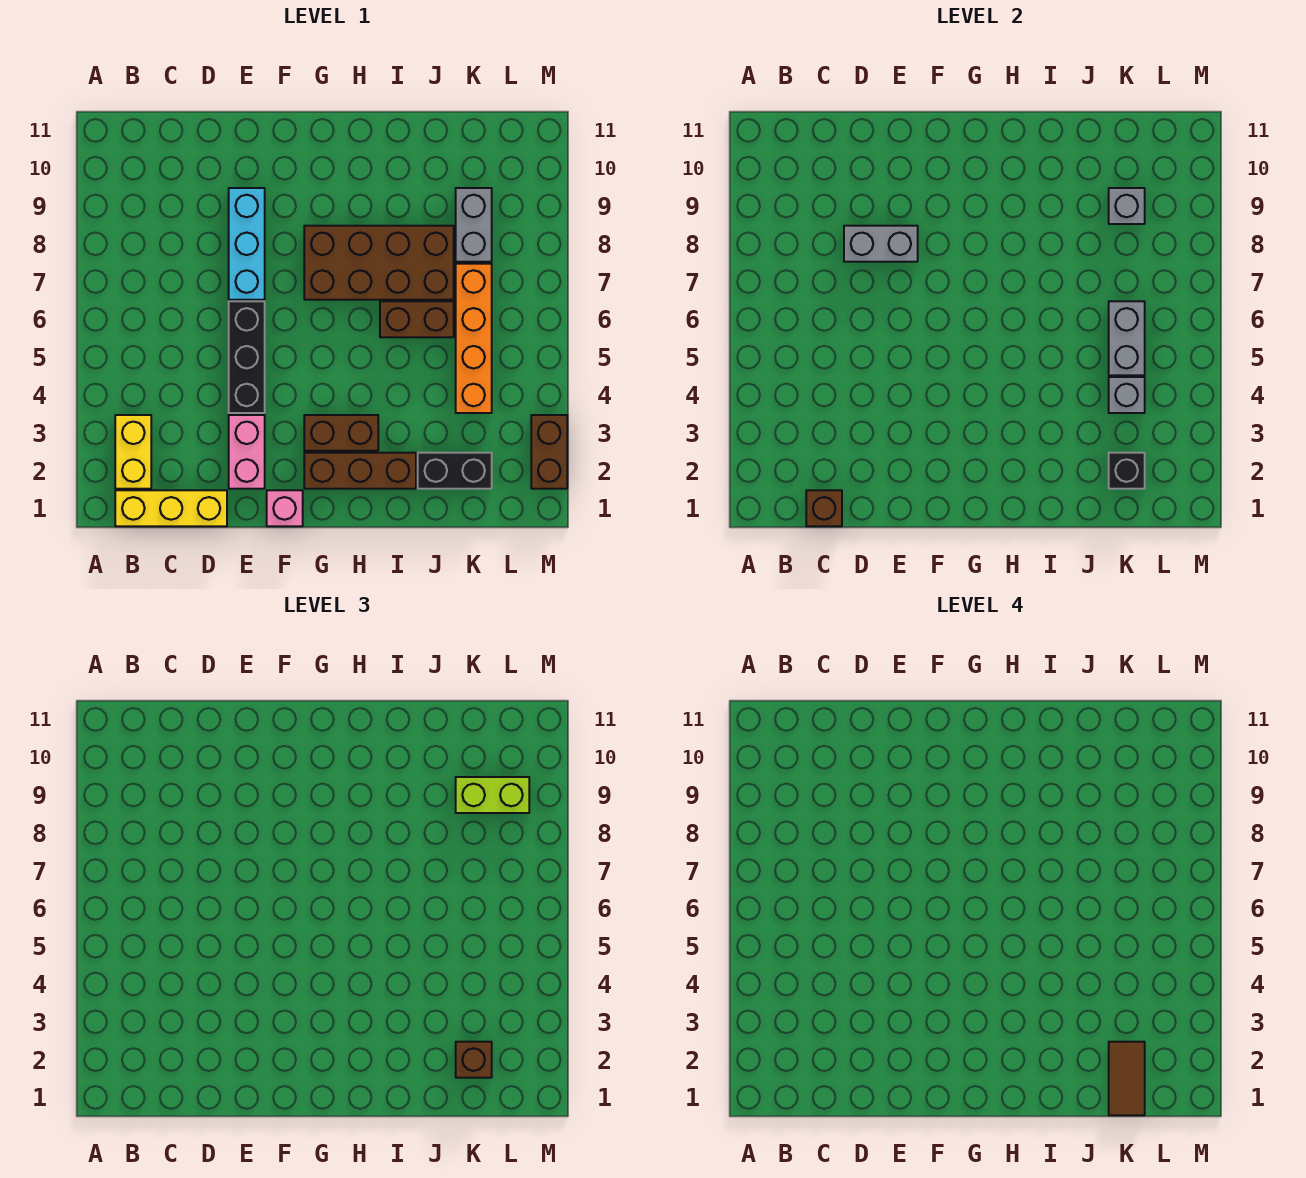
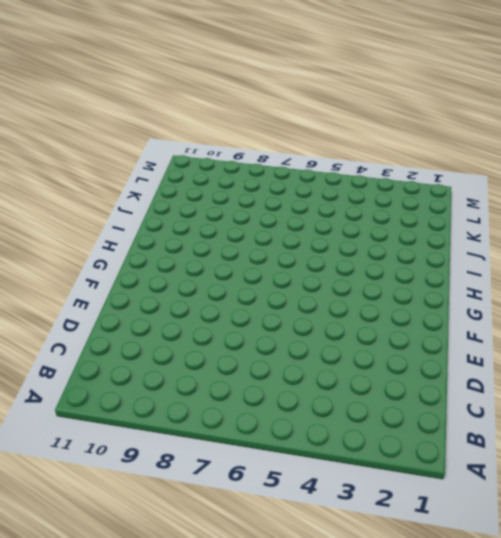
none -> yellow 1x3 brick [115,490,227,526]
none -> yellow 1x2 brick [115,415,151,489]
none -> pink 1x2 brick [229,415,265,489]

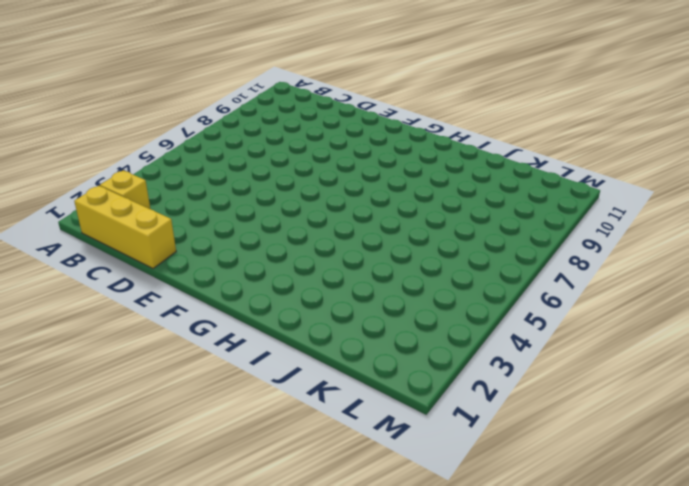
yellow 1x1 brick [100,170,150,209] -> yellow 1x2 brick [115,415,151,489]
none -> pink 1x2 brick [229,415,265,489]
none -> black 1x3 brick [229,301,265,413]
none -> cyan 1x3 brick [229,188,265,300]

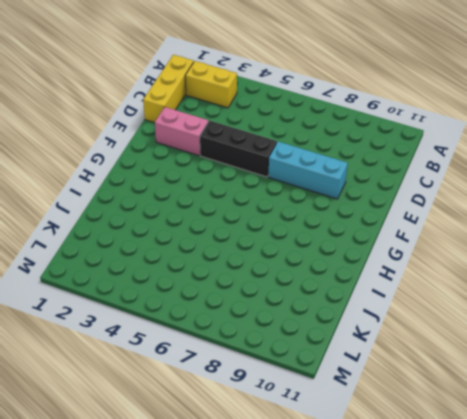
none -> pink 1x1 brick [267,490,303,526]
none -> brown 1x3 brick [304,453,416,489]
none -> brown 1x2 brick [304,415,378,451]

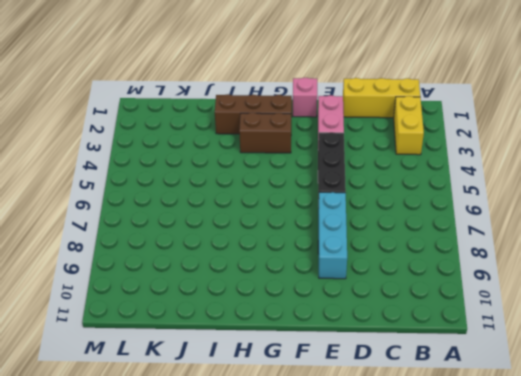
none -> brown 2x4 brick [304,226,454,300]
none -> brown 1x2 brick [380,301,454,337]
none -> black 1x2 brick [418,453,492,489]

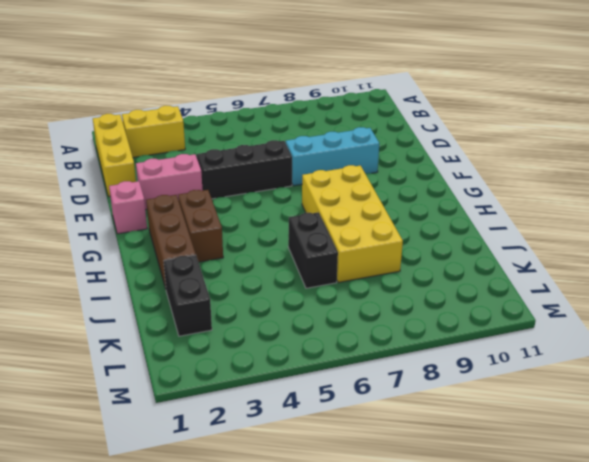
yellow 2x4 brick [302,165,403,282] -> brown 2x4 brick [304,226,454,300]
black 1x2 brick [288,212,338,288] -> brown 1x2 brick [380,301,454,337]
none -> orange 1x4 brick [456,264,492,413]
none -> grey 1x2 brick [456,188,492,262]
none -> brown 1x2 brick [531,415,567,489]

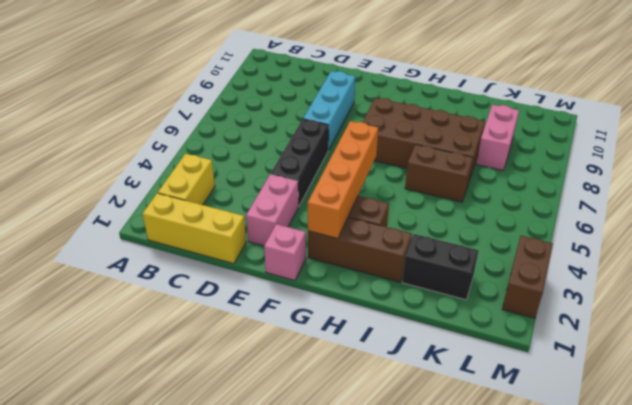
orange 1x4 brick [308,121,378,239] -> orange 1x4 brick moved to [456,264,492,413]
pink 1x2 brick [476,105,519,171] -> grey 1x2 brick [456,188,492,262]
none -> brown 1x1 brick [806,490,842,526]
none -> grey 1x2 brick [844,226,918,262]
none -> black 1x1 brick [1109,453,1145,489]

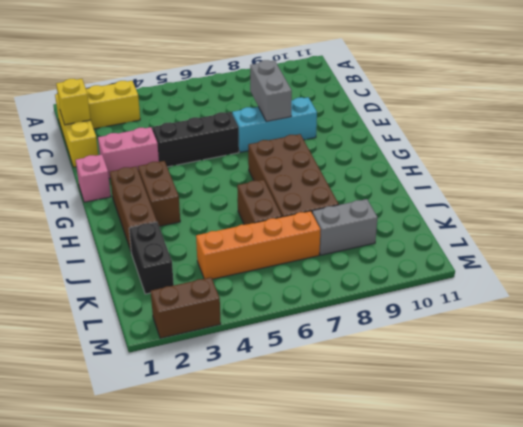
yellow 1x1 brick [56,79,91,125] -> brown 1x1 brick [806,490,842,526]
none -> black 1x1 brick [1109,453,1145,489]
none -> grey 1x1 brick [1109,377,1145,413]
none -> grey 1x2 brick [1109,301,1145,375]

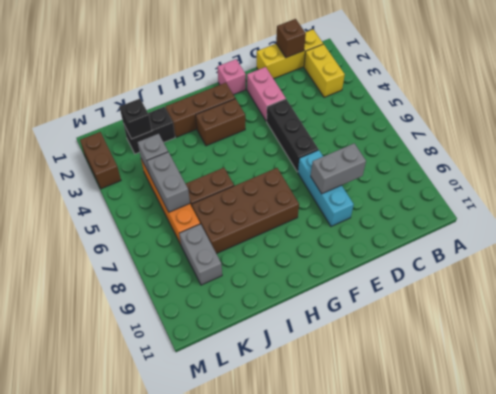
none -> grey 1x1 brick [1109,188,1145,224]
none -> brown 1x1 brick [456,1042,492,1078]
none -> lime 1x2 brick [456,777,529,813]

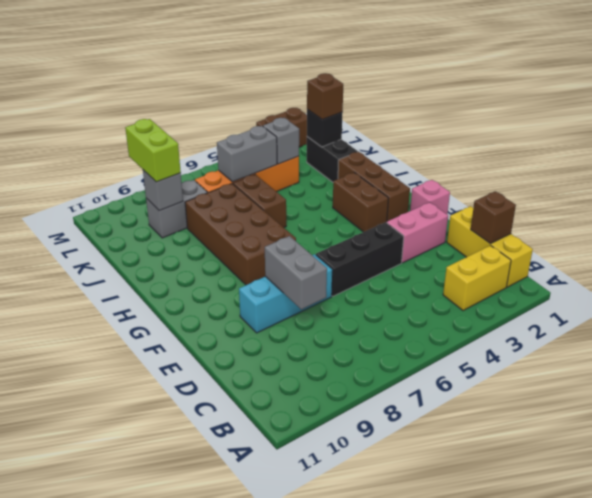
none -> brown 1x2 tile [1109,1042,1145,1115]

